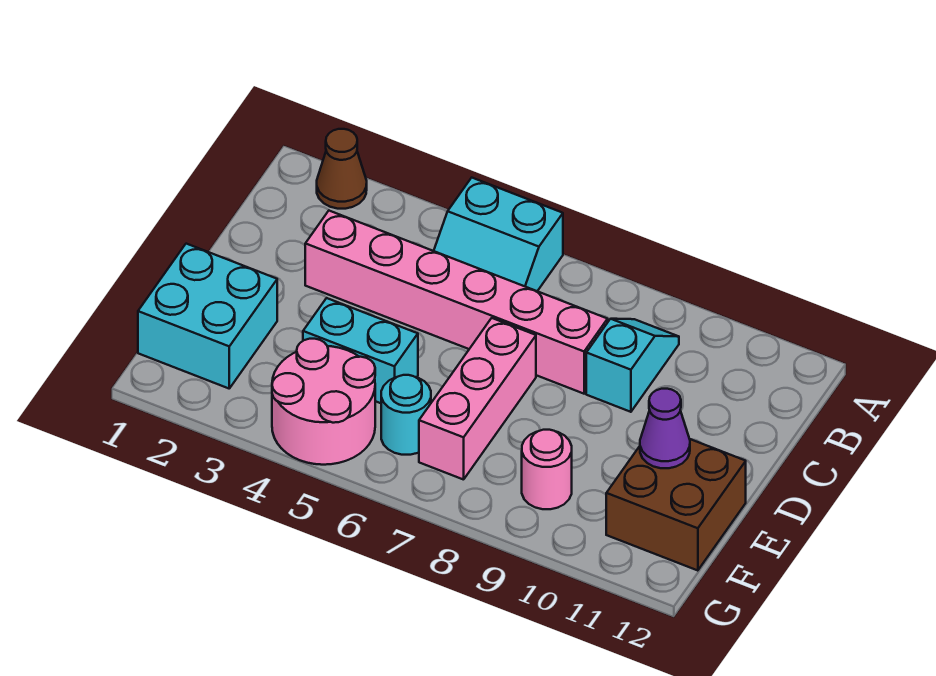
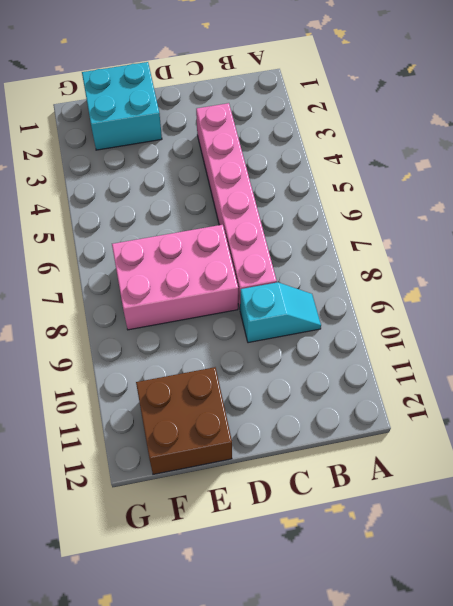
pink 2x3 brick [112,225,238,330] -> pink 1x3 brick [419,318,536,480]
none -> brown 1x1 cone [317,129,367,209]
none -> cyan 2x2 slope [434,178,563,291]
none -> cyan 1x2 brick [303,298,418,403]

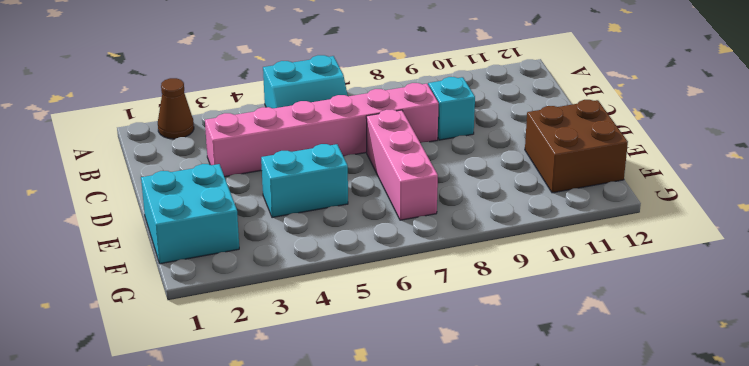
none -> pink 2x2 round brick [272,339,375,465]
none -> cyan 1x1 round brick [381,375,431,455]
none -> pink 1x1 round brick [522,430,572,509]

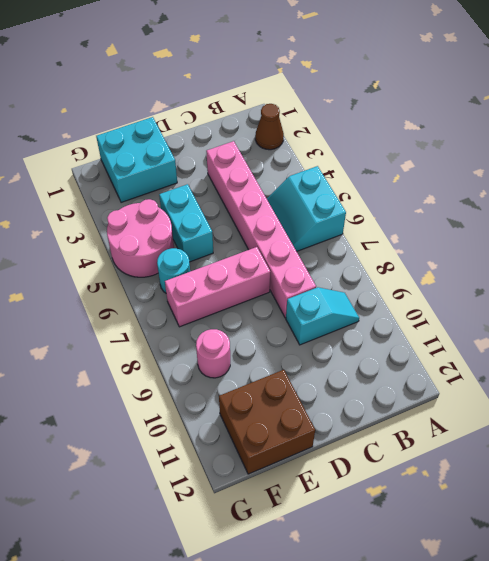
none -> purple 1x1 cone [640,389,690,468]

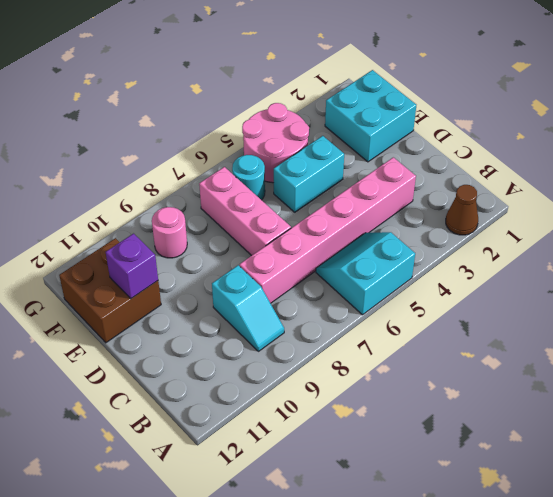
purple 1x1 brick [106,234,158,299] -> purple 1x1 cone [640,389,690,468]

